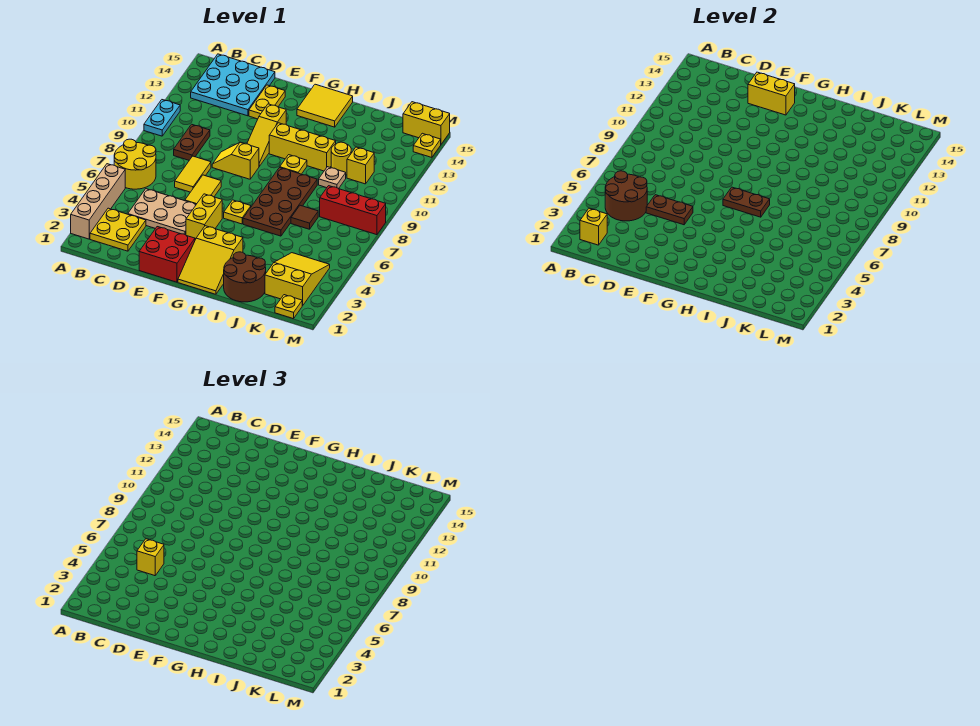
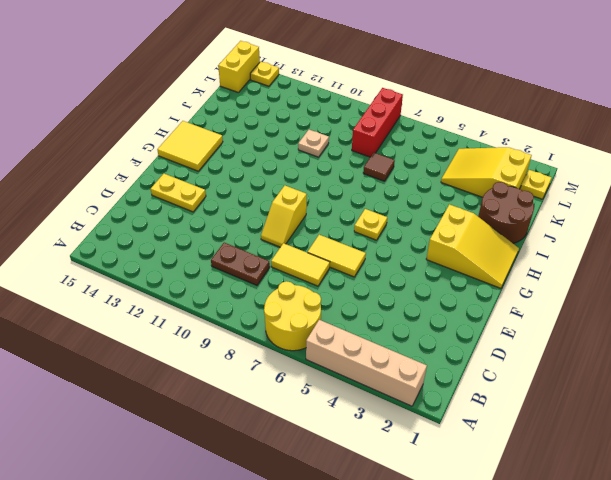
none -> cyan 1x2 plate [144,100,180,136]
none -> yellow 2x2 plate [90,208,146,251]
none -> cyan 3x3 plate [191,54,275,116]
none -> tan 2x3 plate [128,189,196,235]

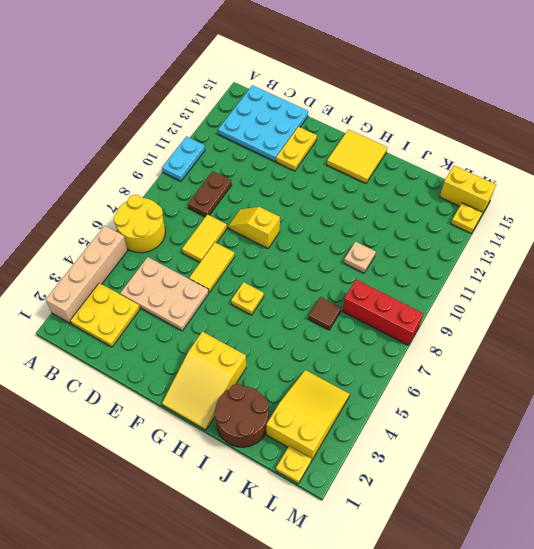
none -> red 2x2 brick [139,227,195,282]
none -> yellow 1x2 brick [186,194,222,240]
none -> yellow 1x3 slope [247,104,286,166]
none -> yellow 1x3 brick [269,123,336,171]

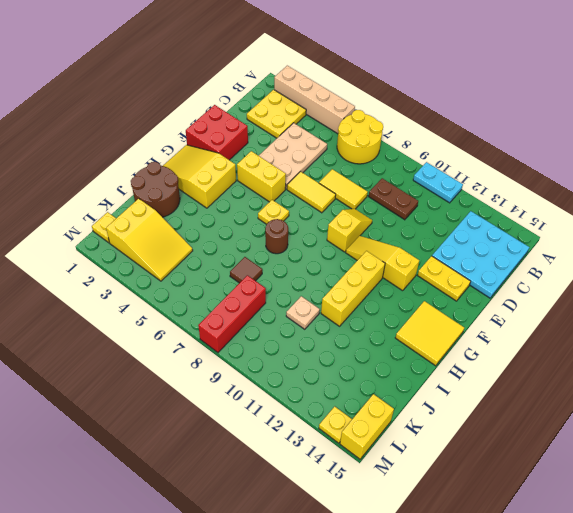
brown 1x1 round brick [265,219,288,254] -> brown 2x4 plate [243,167,317,236]
none -> yellow 1x1 plate [280,155,307,174]
none -> yellow 1x1 round brick [331,142,351,175]
none -> yellow 1x1 brick [347,147,374,184]
none -> yellow 1x1 brick [580,208,607,245]

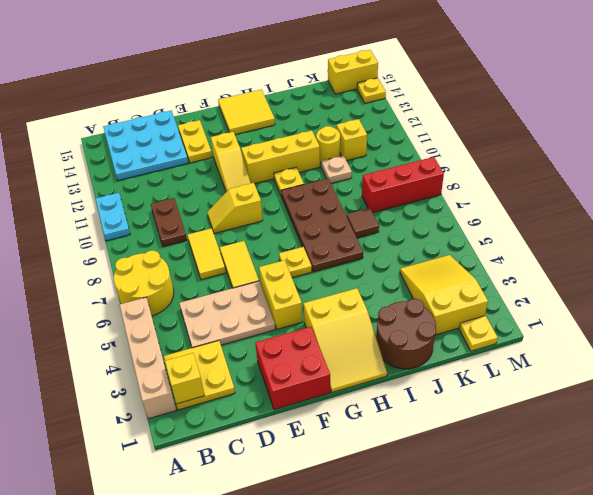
none -> brown 2x2 round brick [605,171,647,221]
none -> brown 1x2 plate [646,195,693,225]
none -> yellow 1x2 brick [748,72,795,115]
none -> brown 1x2 plate [723,187,770,217]

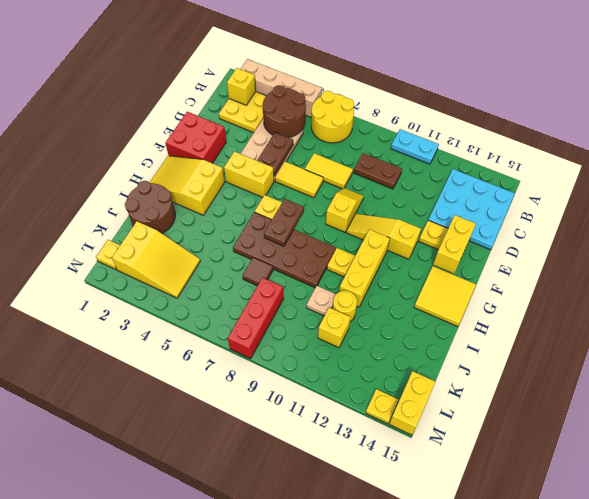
none -> yellow 1x1 brick [137,539,164,576]

